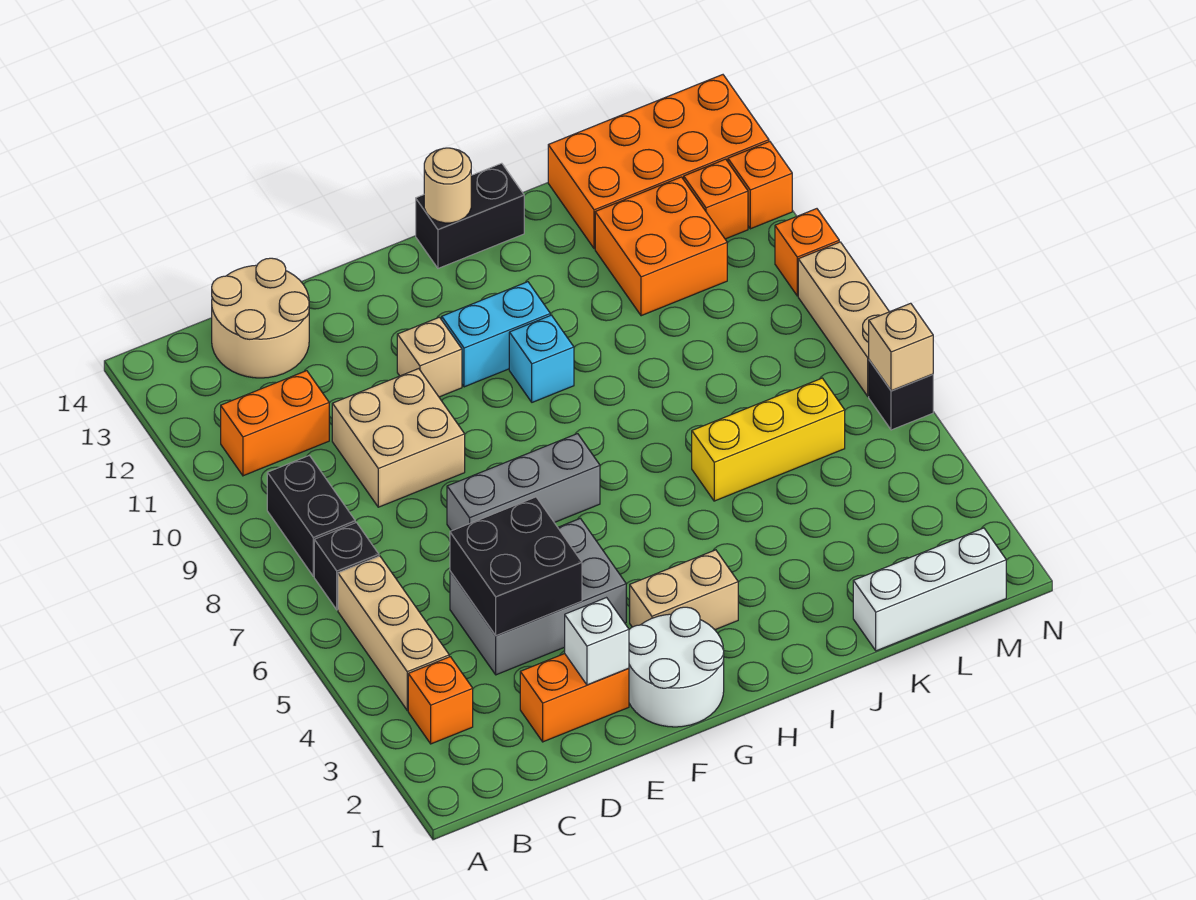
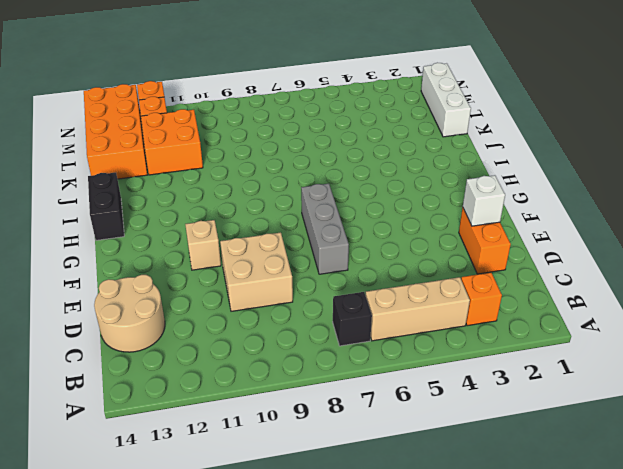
none -> black 1x2 brick [267,456,355,576]
none -> orange 1x2 brick [221,371,329,476]
none -> grey 2x3 brick [450,518,626,675]

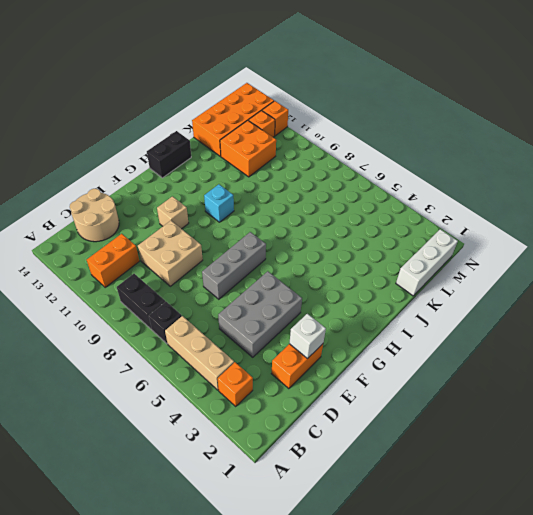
none -> white 2x2 round brick [629,607,724,727]
none -> tan 1x2 brick [630,550,738,630]
none -> cyan 1x2 brick [442,282,550,387]

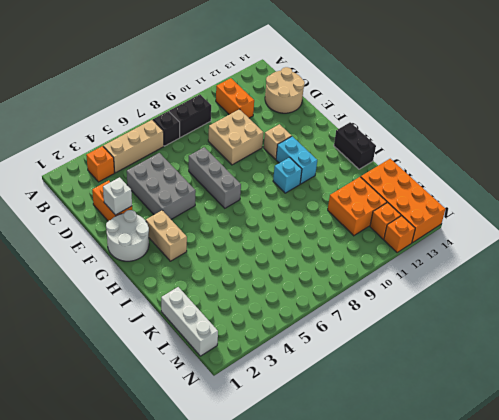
none -> yellow 1x3 brick [692,378,845,501]
none -> black 1x1 brick [869,360,933,430]
none -> tan 1x3 brick [798,242,889,396]

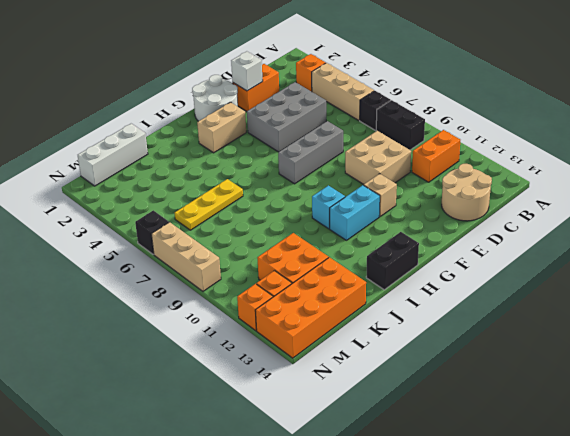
yellow 1x3 plate [175,179,243,230] -> yellow 1x3 brick [692,378,845,501]
none -> orange 1x1 brick [775,209,839,296]
none -> black 2x2 brick [450,497,582,636]
none -> tan 1x1 round brick [424,148,471,223]

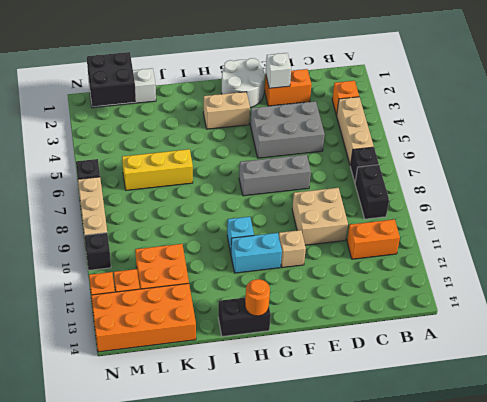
orange 1x1 round brick [245,279,270,316] -> tan 1x1 round brick [424,148,471,223]
black 2x2 brick [87,52,136,106] -> black 2x2 brick moved to [450,497,582,636]
black 1x1 brick [84,233,111,270] -> orange 1x1 brick [775,209,839,296]
none -> tan 2x2 round brick [212,258,309,378]
none -> tan 1x1 brick [869,303,933,391]

